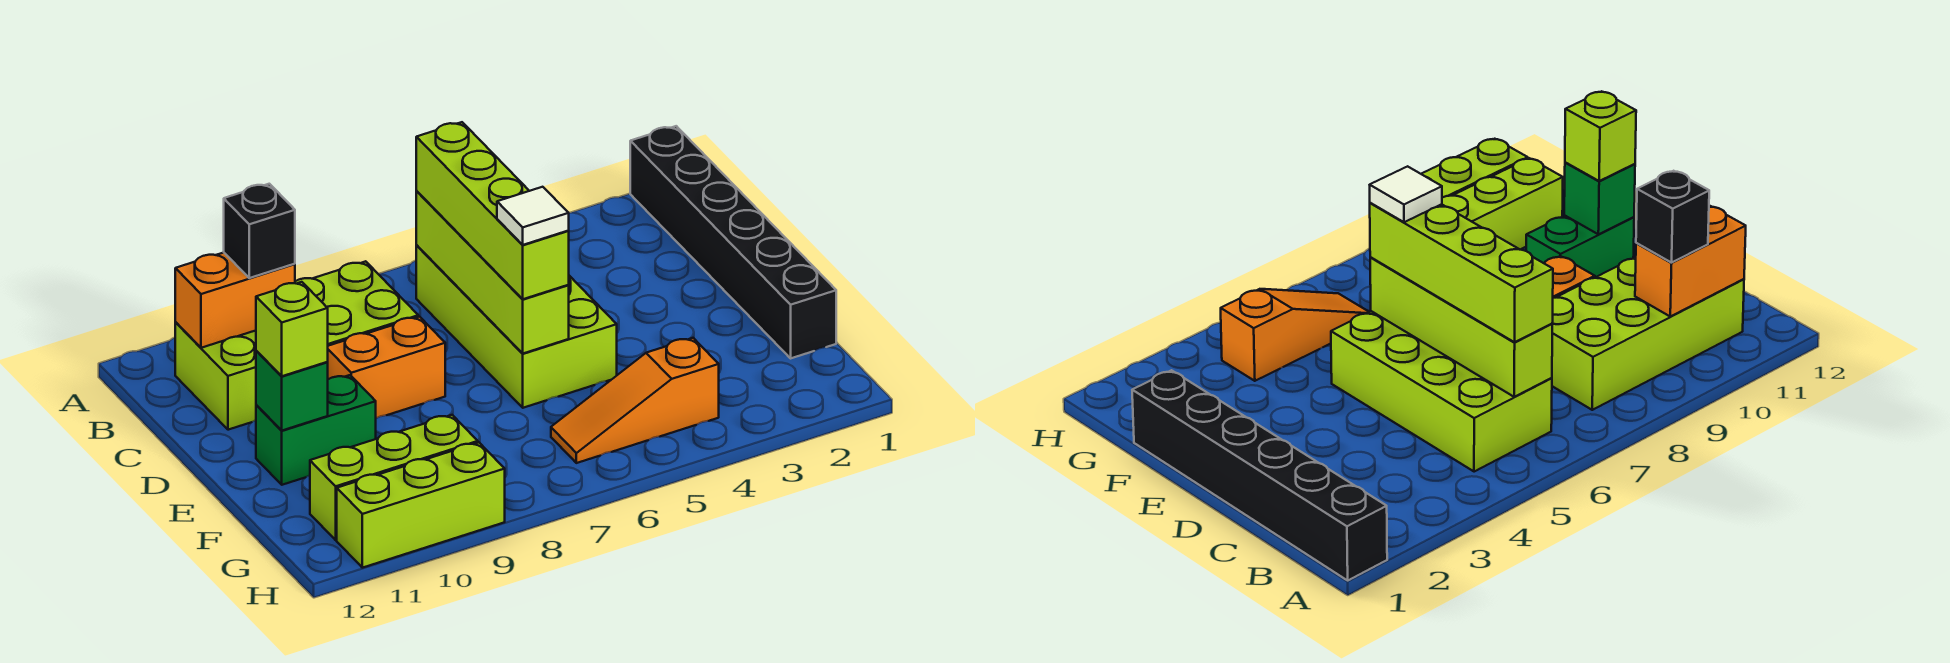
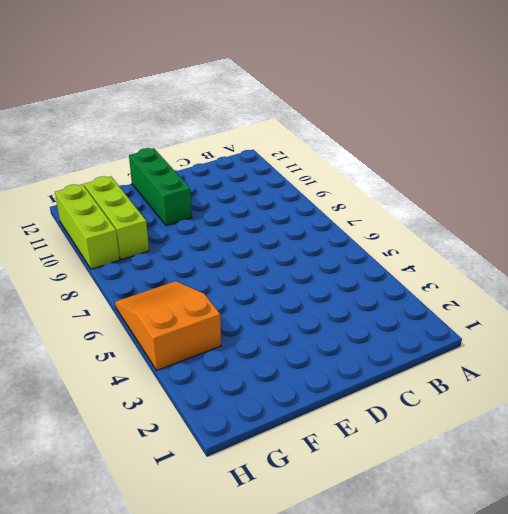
green 1x3 brick [129,148,192,226] -> green 1x2 brick [256,375,376,485]
orange 2x3 slope [115,281,221,370] -> orange 1x3 slope [551,338,719,463]
none -> black 1x6 brick [630,126,836,358]
none -> lime 2x4 brick [416,246,617,408]
none -> lime 2x4 brick [175,261,418,430]

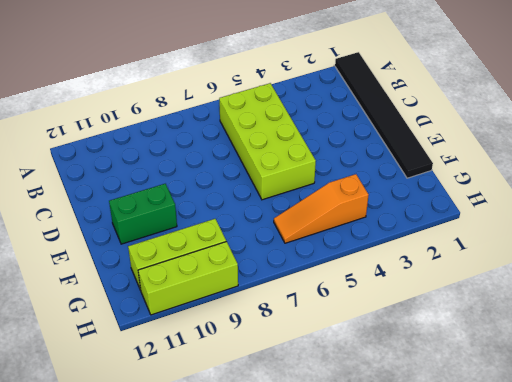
black 1x6 tile [335,52,433,178] -> black 1x6 brick [630,126,836,358]
none -> lime 2x4 brick [175,261,418,430]
none -> orange 1x2 brick [328,317,445,418]
none -> lime 1x4 brick [416,191,569,354]

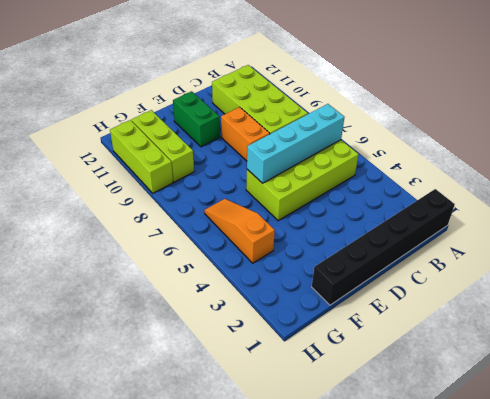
cyan 1x4 brick [247,104,344,183] -> lime 1x4 brick [416,191,569,354]
none -> orange 1x2 brick [175,253,295,348]
none -> green 1x1 brick [256,351,328,430]
none -> lime 1x4 brick [416,122,569,299]

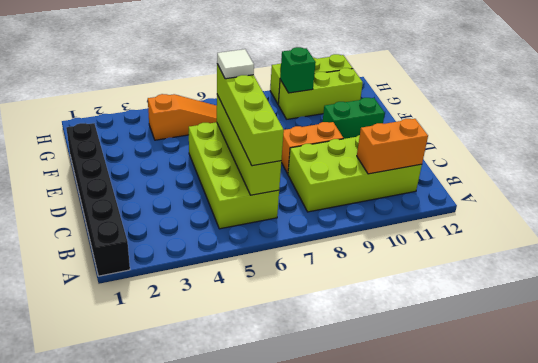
green 1x1 brick [280,47,316,93] -> green 1x1 brick moved to [256,351,328,430]
none -> black 1x1 brick [224,184,295,278]
none -> lime 1x1 brick [256,282,328,376]

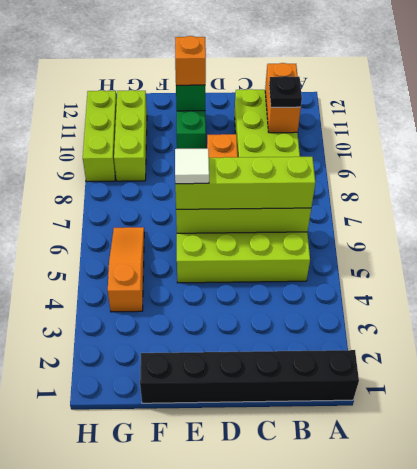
black 1x1 plate [269,76,302,107] -> black 1x1 brick [224,184,295,278]
orange 1x1 brick [175,36,206,85] -> lime 1x1 brick [256,282,328,376]

